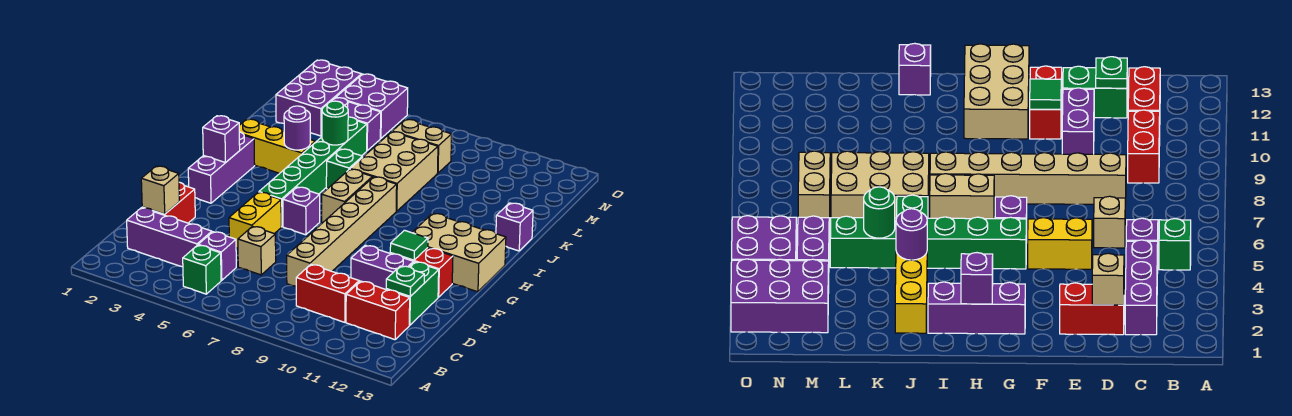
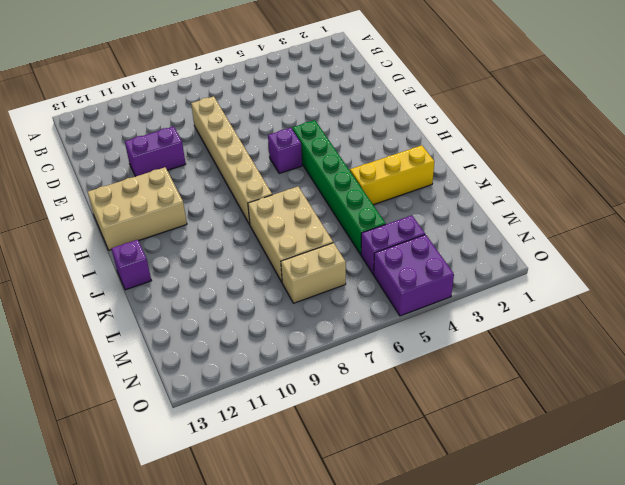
none -> green 1x1 brick [183,245,221,294]
none -> purple 1x3 brick [127,208,212,267]
none -> purple 1x1 brick [199,232,236,280]
none -> red 1x2 brick [296,264,359,322]

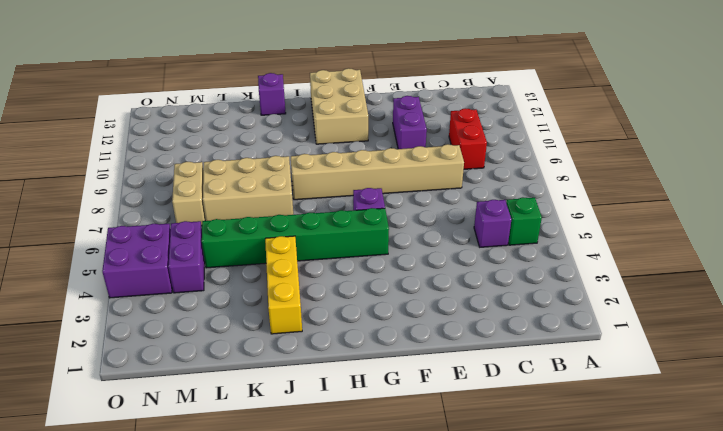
none -> purple 1x3 brick [127,208,212,267]
none -> red 1x2 brick [346,281,410,340]
none -> red 1x2 brick [142,182,195,223]
none -> tan 1x1 brick [238,226,276,275]

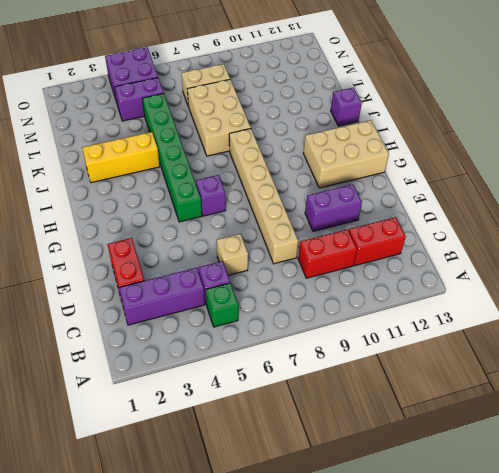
none -> green 1x2 brick [386,262,439,325]
none -> yellow 1x2 brick [229,192,281,248]
none -> red 1x2 brick [390,248,453,297]
none -> purple 1x3 brick [188,132,255,203]

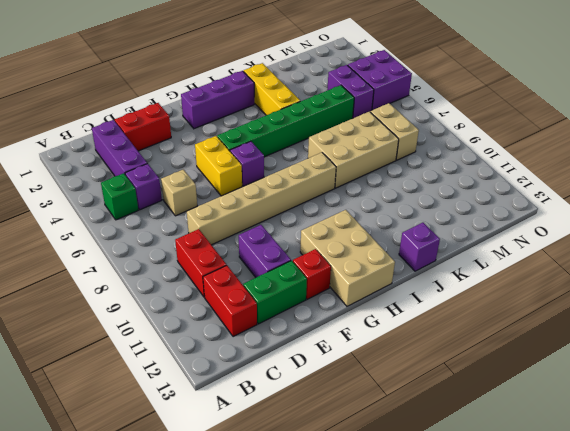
yellow 1x2 brick [195,136,242,196] -> yellow 1x2 brick turned to [229,192,281,248]
red 1x1 brick [293,249,331,299] -> red 1x2 brick [390,248,453,297]
none -> tan 1x2 brick [322,169,372,222]
none -> green 1x1 brick [326,149,363,189]
none -> purple 2x3 brick [276,60,362,136]
none -> tan 1x1 brick [141,166,179,214]

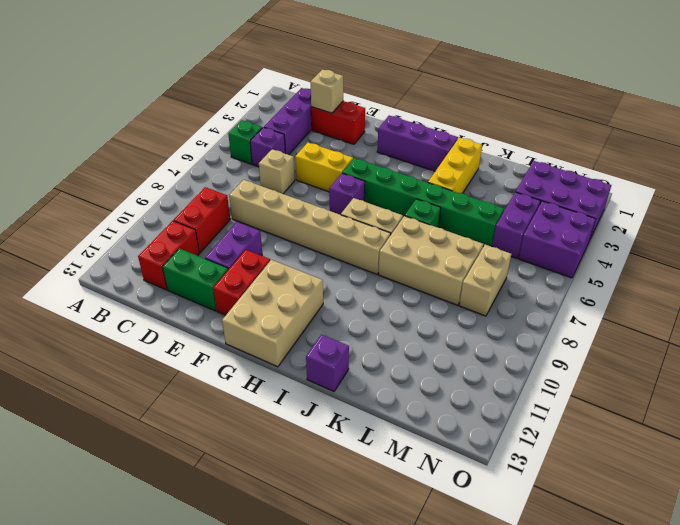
none -> green 1x1 plate [386,266,424,296]
none -> green 1x1 tile [390,230,428,260]
none -> purple 1x1 brick [203,116,240,163]
none -> purple 1x1 round brick [284,106,310,150]

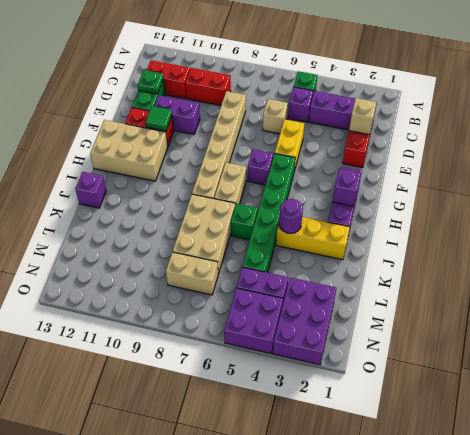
none -> green 1x1 round brick [322,101,348,145]

